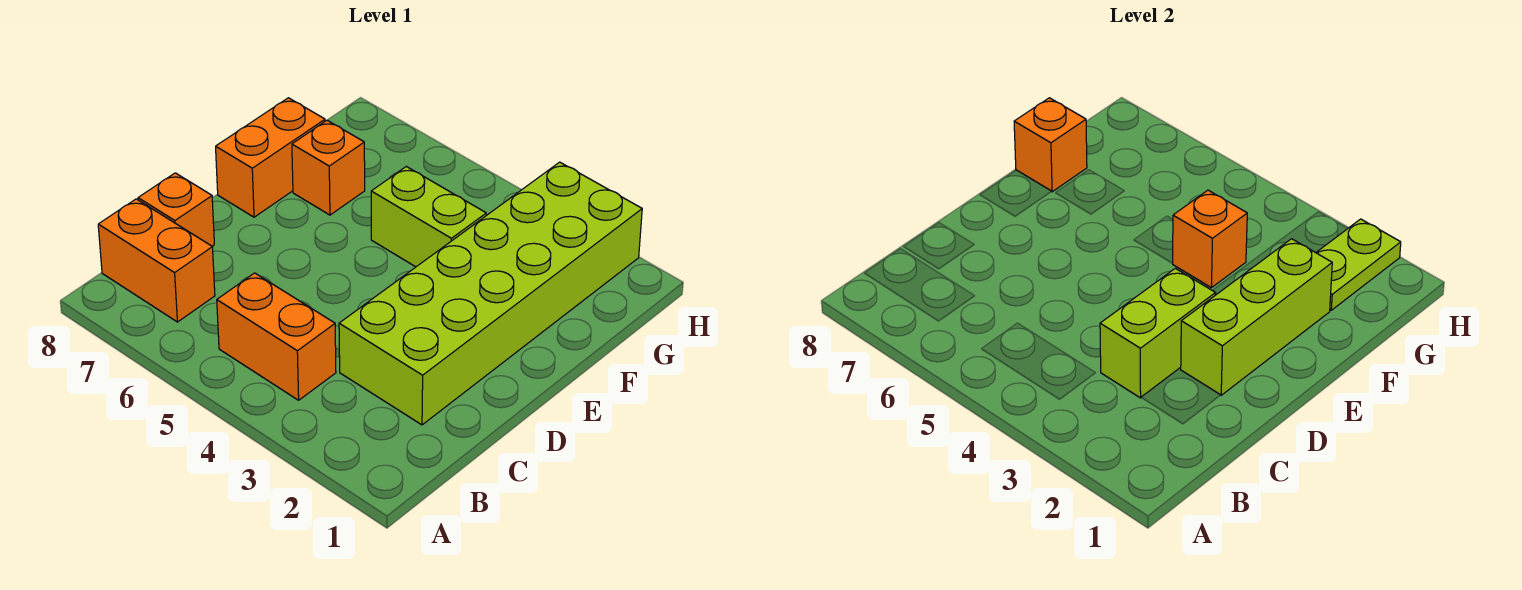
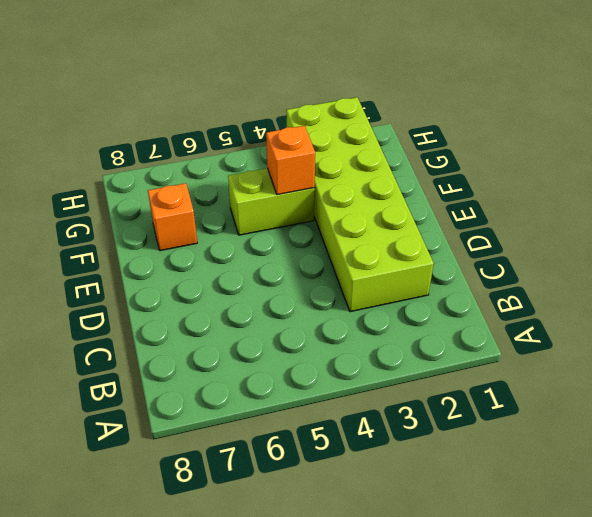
none -> orange 1x2 brick [217,273,336,400]
none -> orange 1x2 brick [98,199,215,322]
none -> orange 1x1 brick [138,173,214,246]

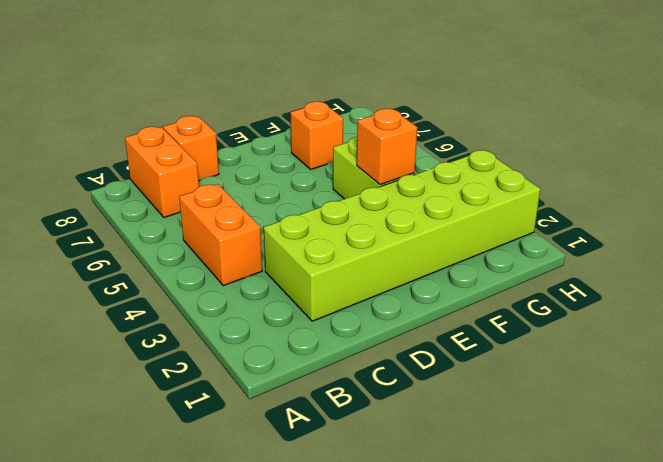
none -> orange 1x2 brick [216,98,325,217]
none -> lime 1x2 brick [1100,268,1216,398]
none -> lime 1x3 brick [1181,239,1332,395]

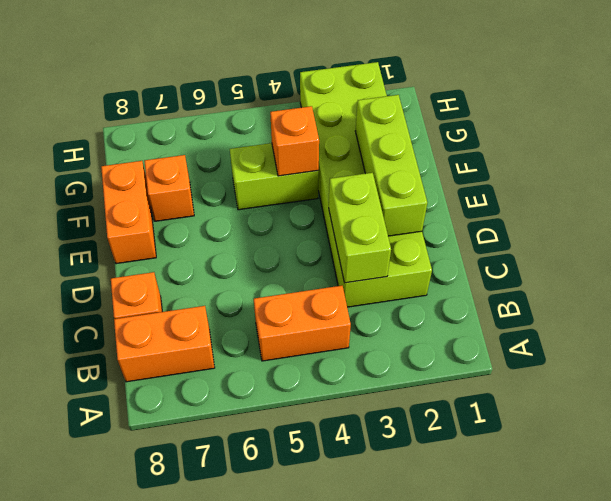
none -> orange 1x1 brick [1014,98,1087,192]
none -> lime 1x2 plate [1316,219,1401,310]

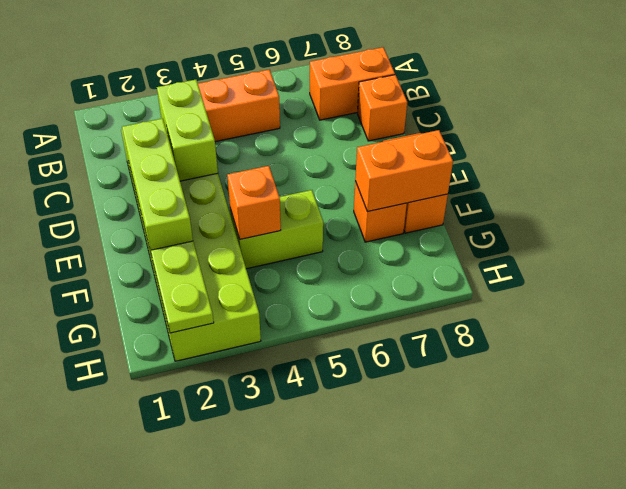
orange 1x2 brick [355,130,453,212] -> orange 1x1 brick [1014,98,1087,192]

